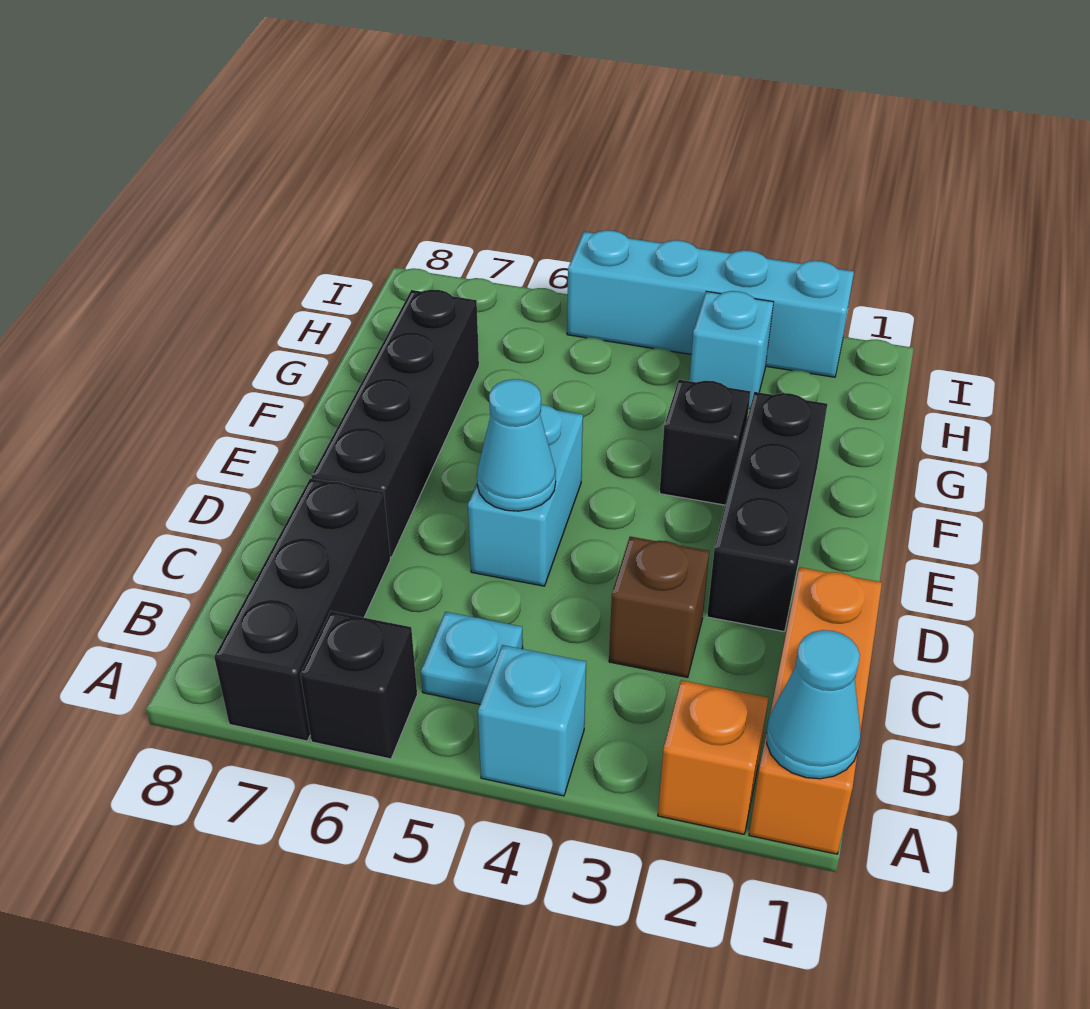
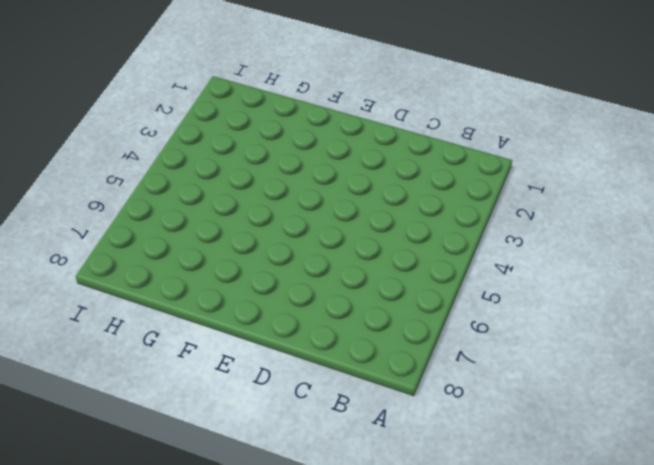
none -> orange 1x3 brick [749,567,882,854]
none -> orange 1x1 brick [658,680,769,834]
none -> cyan 1x1 brick [478,645,586,796]

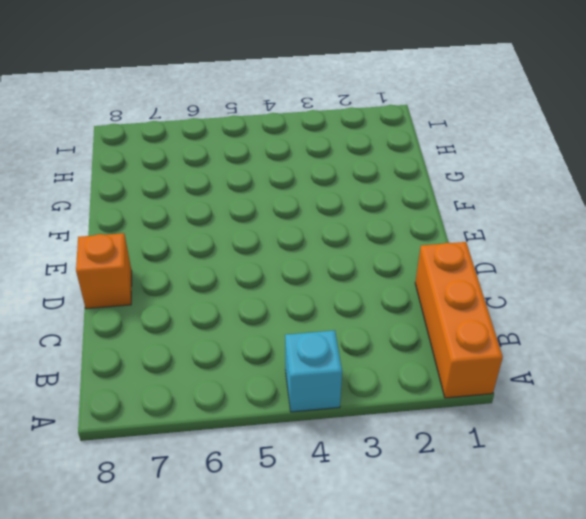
orange 1x1 brick [76,233,132,309] -> orange 1x1 brick moved to [658,680,769,834]
none -> black 1x1 brick [300,611,417,759]
none -> black 1x3 brick [214,478,390,741]
none -> cyan 1x1 plate [421,612,523,704]

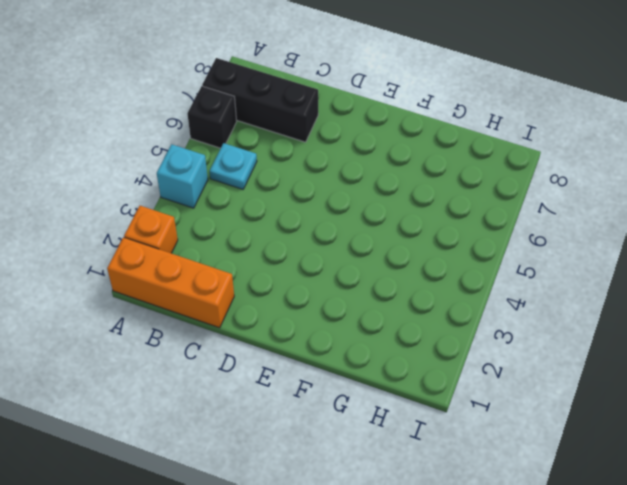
none -> brown 1x1 brick [609,537,709,678]
none -> black 1x3 brick [707,392,827,632]
none -> cyan 1x2 brick [468,404,583,586]

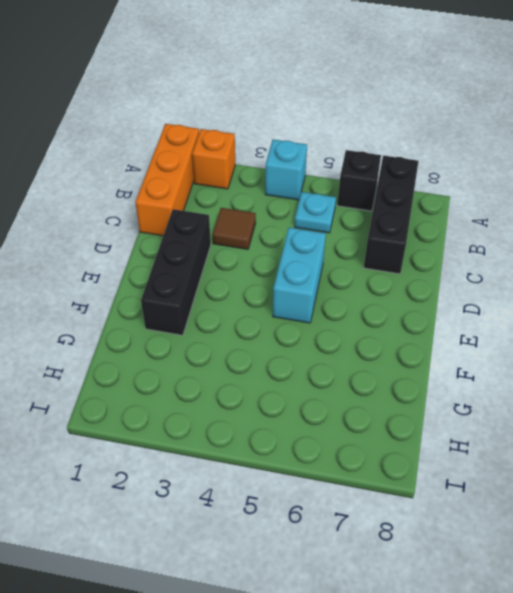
brown 1x1 tile [212,208,256,249] -> brown 1x1 brick [609,537,709,678]
none -> black 1x4 brick [311,290,479,557]
none -> black 1x1 brick [660,380,751,505]
none -> cyan 1x1 brick [689,291,773,409]

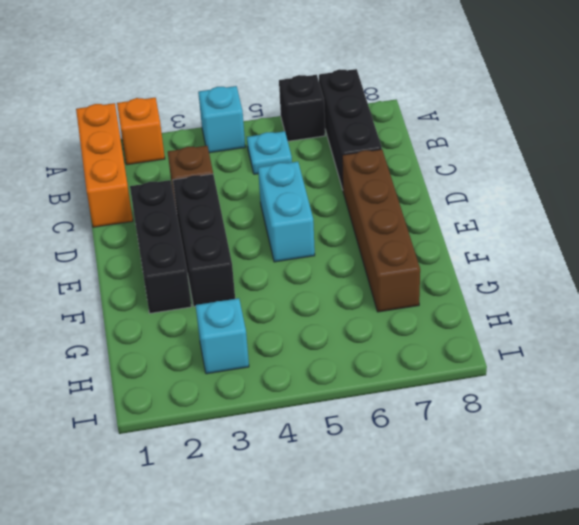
black 1x3 brick [173,174,235,307] -> black 1x1 brick [660,380,751,505]
brown 1x4 brick [342,149,420,312] -> black 1x4 brick [311,290,479,557]
none -> cyan 1x4 brick [567,230,854,377]
none -> cyan 1x1 cone [766,630,861,779]
none -> cyan 1x1 cone [477,379,556,511]

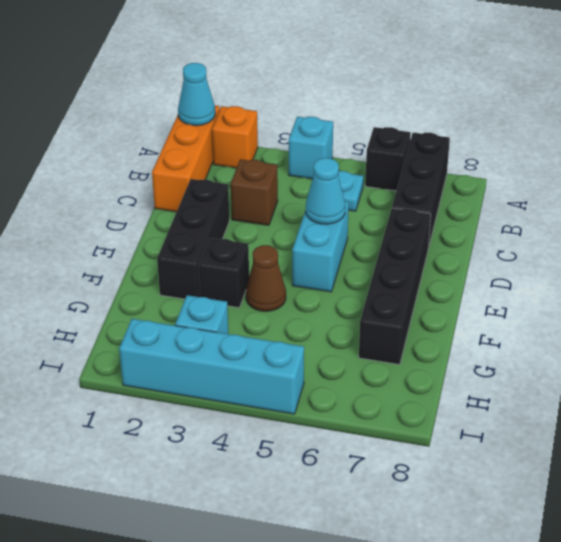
brown 1x1 cone [246,245,286,311] -> none

